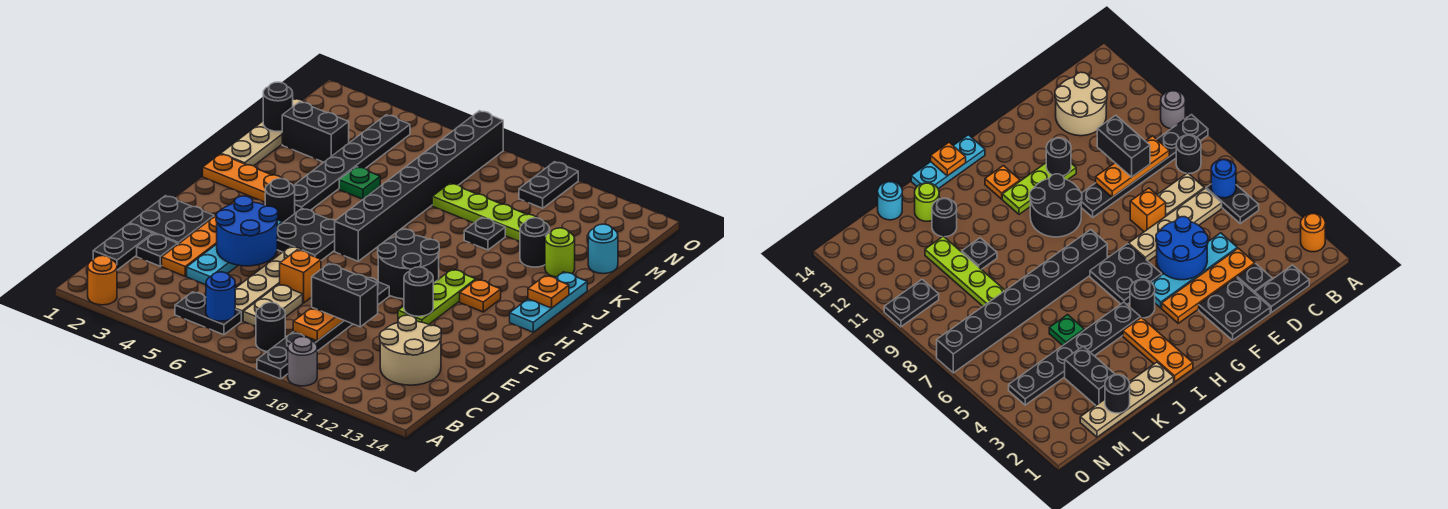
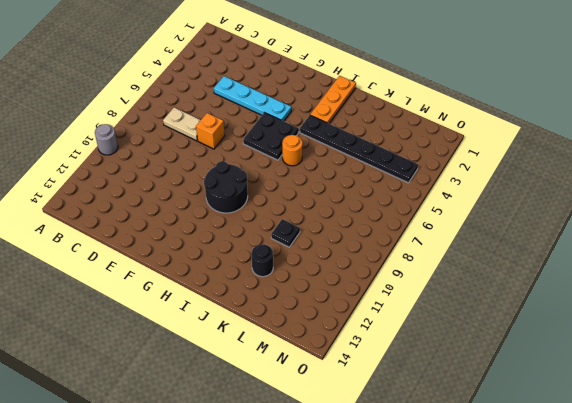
orange 1x1 round brick [282,135,303,166] -> orange 1x1 round brick moved to [88,256,117,305]
none -> black 1x6 plate [257,277,389,379]
none -> black 1x2 plate [175,292,241,335]
none -> black 1x1 round brick [256,303,285,352]
none -> black 1x2 plate [93,224,153,270]

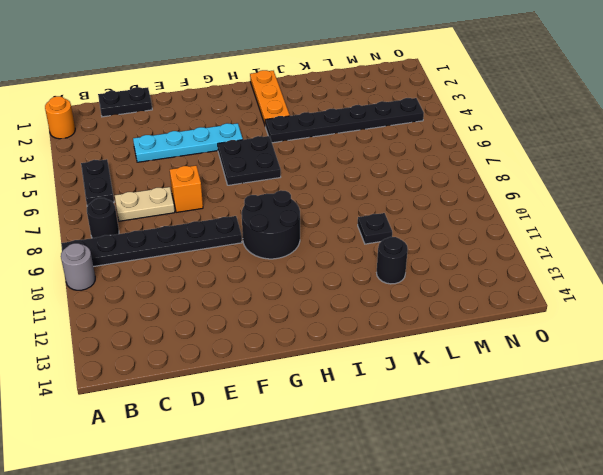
none -> tan 1x4 plate [235,246,313,321]
none -> tan 2x2 round brick [380,315,441,385]
none -> black 1x1 plate [137,234,178,266]
none -> orange 1x4 plate [162,202,234,276]

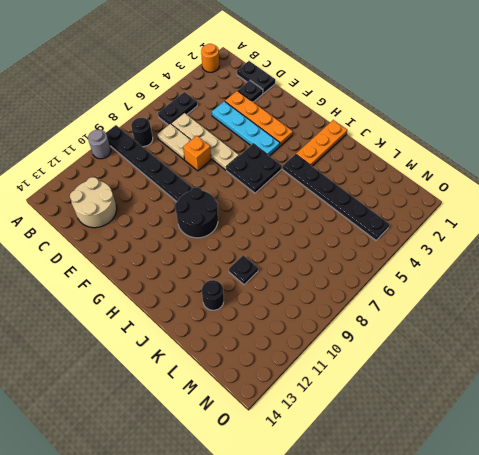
none -> black 2x2 plate [130,196,214,244]
none -> lime 1x3 plate [398,269,476,324]
none -> black 1x1 round brick [265,179,295,223]
none -> black 1x8 brick [335,111,503,261]

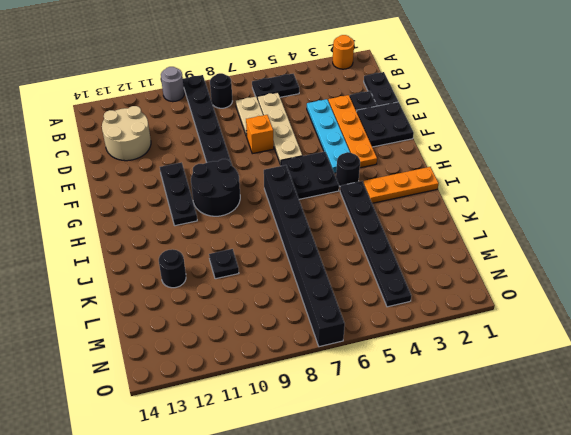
black 1x3 plate [160,162,197,226] -> lime 1x3 plate [398,269,476,324]
none -> orange 1x1 plate [460,280,501,312]
none -> cyan 1x3 plate [510,272,587,332]
none -> tan 1x4 plate [221,98,316,166]
none -> green 1x1 plate [339,167,380,199]

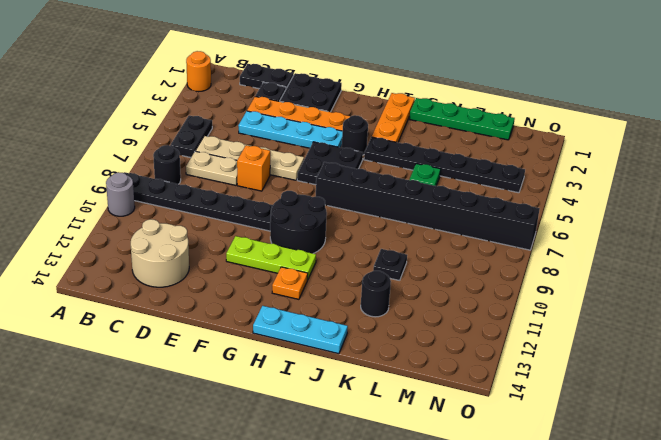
green 1x4 plate [409,98,515,140] -> tan 1x4 plate [221,98,316,166]
none -> lime 1x1 round brick [545,228,575,277]
none -> black 1x2 brick [282,102,349,162]
none -> lime 1x4 plate [432,183,549,242]
none -> cyan 1x1 round brick [588,224,618,274]

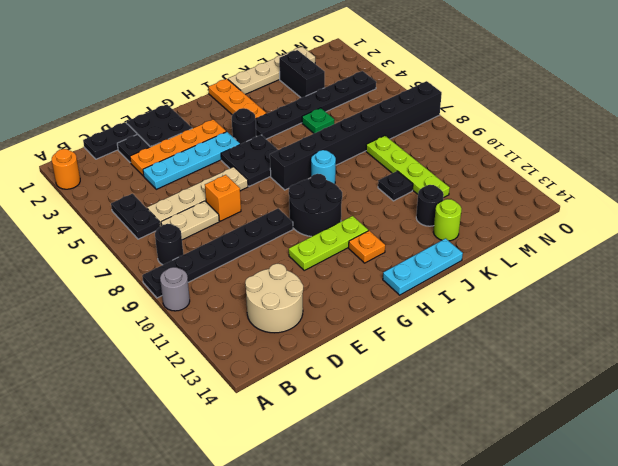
cyan 1x1 round brick [311,150,336,184] -> cyan 1x1 round brick moved to [588,224,618,274]
none -> black 1x2 plate [519,162,578,208]
none -> blue 1x1 round brick [206,272,235,321]
none -> orange 1x3 plate [293,308,344,341]
none -> blue 2x2 round brick [216,196,278,266]

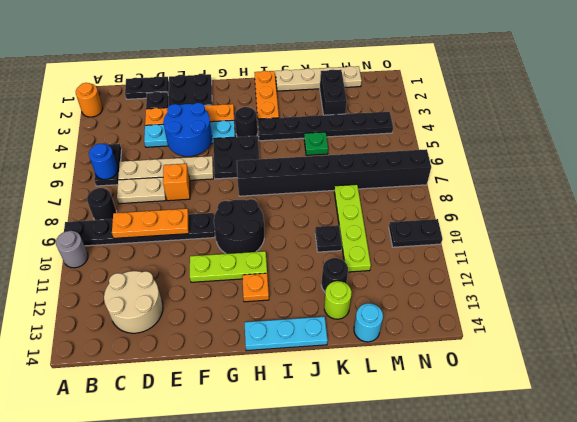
none -> black 1x1 round brick [404,267,433,316]
none -> orange 1x1 plate [528,276,569,308]
none -> black 1x1 round brick [263,82,293,131]
none -> black 1x2 brick [312,264,378,327]

